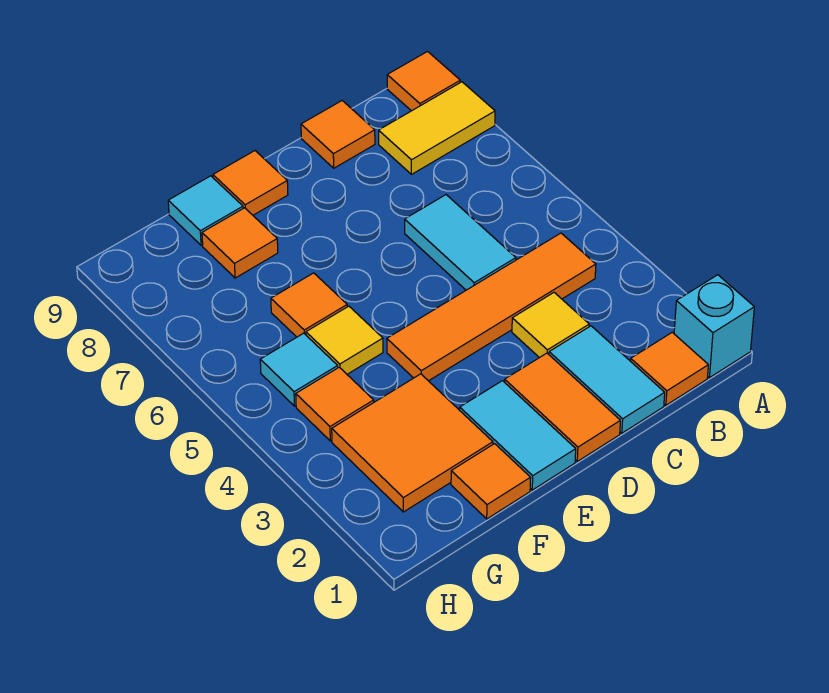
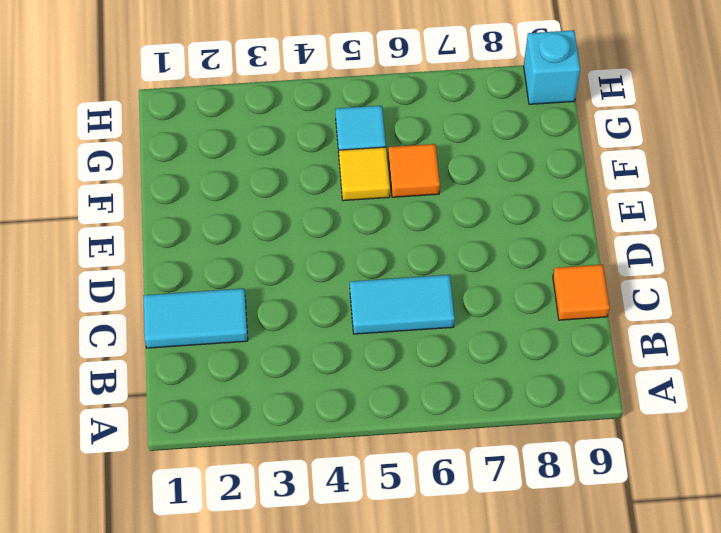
cyan 1x1 brick [524,30,580,104] -> cyan 1x1 brick moved to [674,275,754,378]
none -> yellow 1x2 tile [379,82,495,174]
none -> orange 1x1 tile [387,52,460,111]
none -> orange 1x1 tile [631,332,708,405]

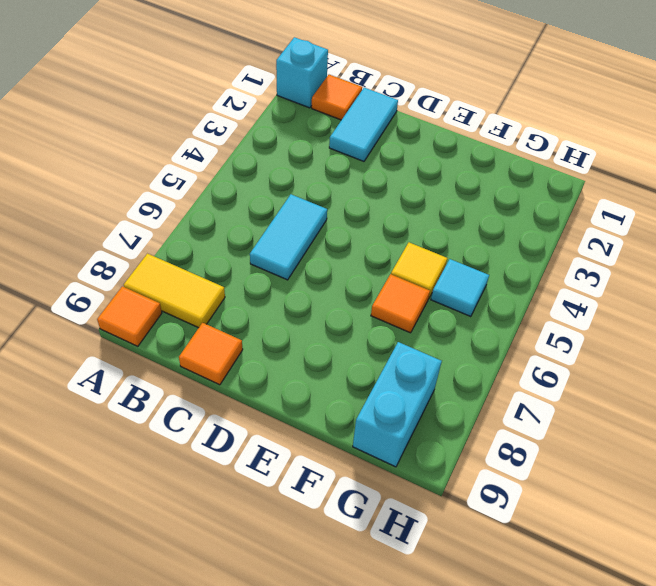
cyan 1x2 brick [353,342,442,467] -> none
none -> orange 1x4 tile [387,233,596,381]
none -> yellow 1x1 tile [512,293,589,358]
none -> orange 1x2 tile [505,353,620,461]

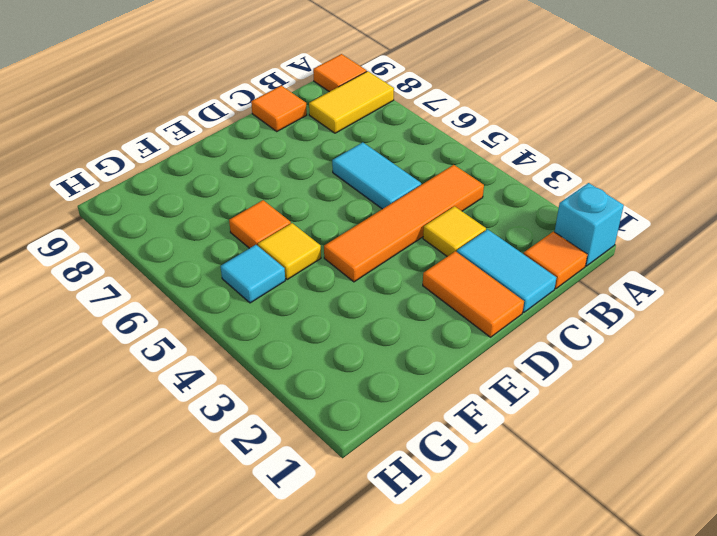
none -> cyan 1x2 tile [460,381,576,490]
none -> orange 1x1 tile [213,151,288,215]
none -> orange 1x1 tile [451,444,531,519]

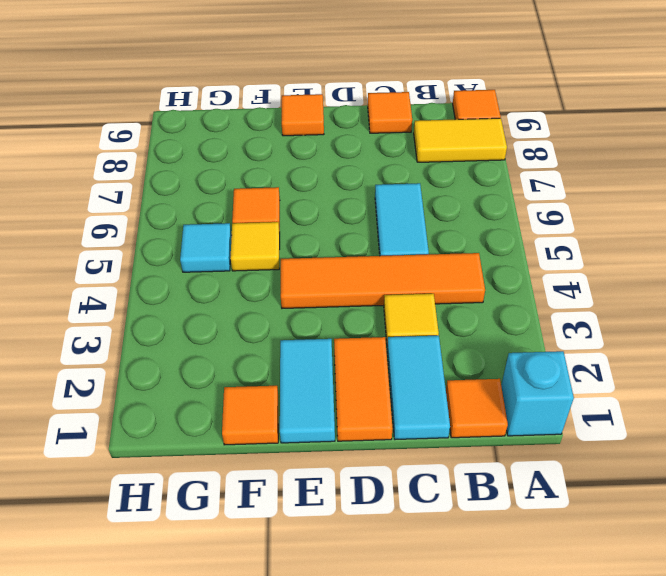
none -> orange 2x2 tile [332,374,493,512]
none -> orange 1x1 tile [202,208,278,278]
none -> cyan 1x1 tile [168,176,243,245]

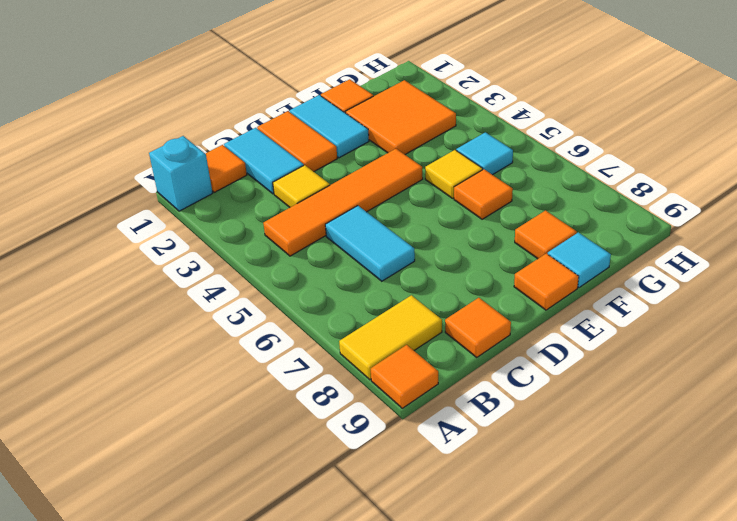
none -> orange 1x1 tile [296,367,374,441]

